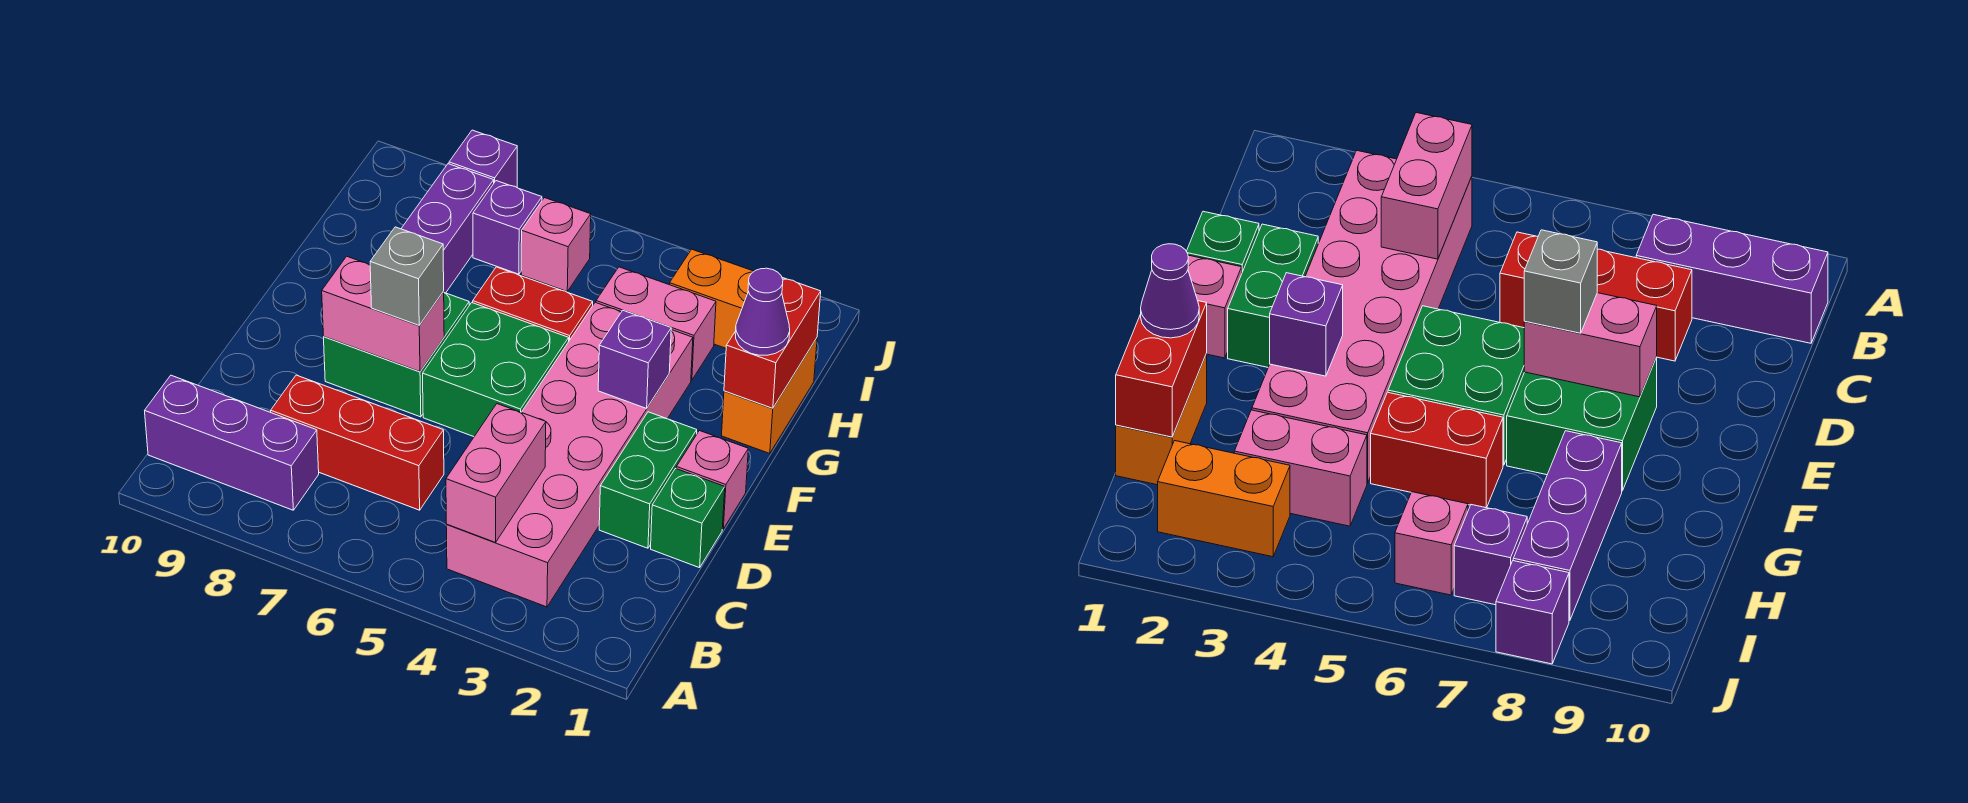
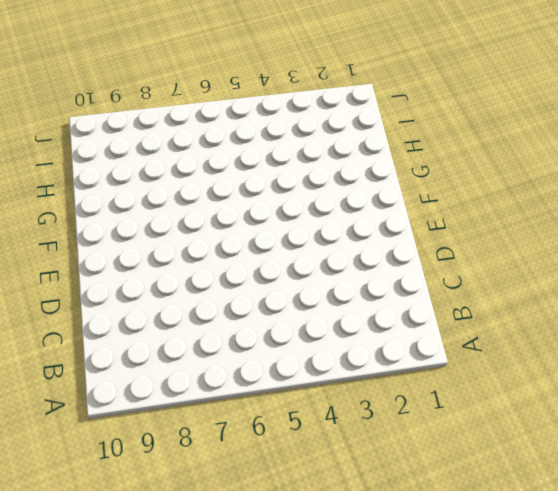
none -> pink 2x6 brick [446,302,693,607]
none -> purple 1x3 brick [145,375,319,510]
none -> red 1x3 brick [271,375,444,510]

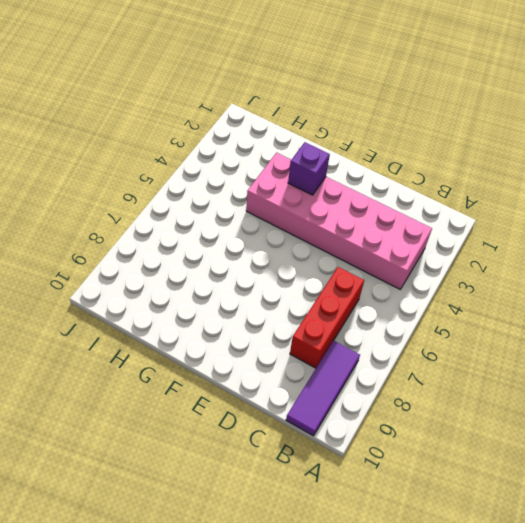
purple 1x3 tile [286,341,360,436] -> purple 1x3 brick [145,375,319,510]
none -> green 1x1 brick [651,469,725,568]
none -> green 1x2 brick [599,412,697,548]
none -> pink 1x1 brick [676,431,748,529]

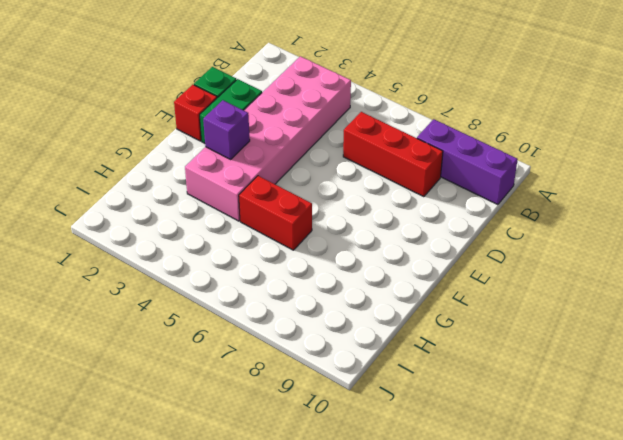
red 1x1 brick [174,85,217,141] -> pink 1x1 brick [676,431,748,529]
none -> green 2x2 brick [423,303,569,437]
none -> green 2x2 brick [324,293,469,417]
none -> orange 1x2 brick [722,338,817,454]

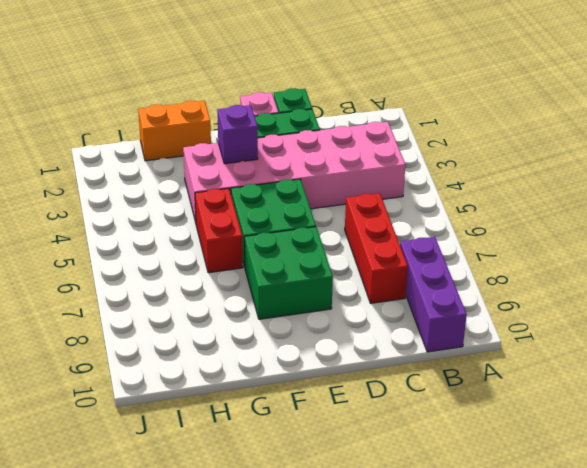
none -> purple 1x3 brick [401,164,494,293]
none -> pink 1x2 brick [596,267,716,380]
none -> orange 1x2 brick [669,249,754,348]

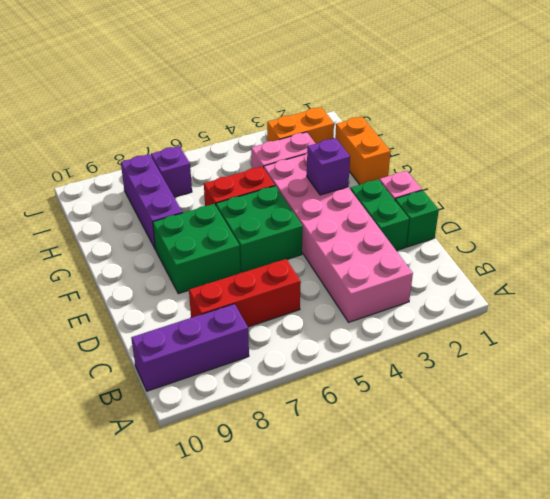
none -> pink 1x1 brick [521,198,591,291]
none -> purple 1x1 brick [449,130,517,187]
none -> pink 1x2 brick [446,404,546,543]

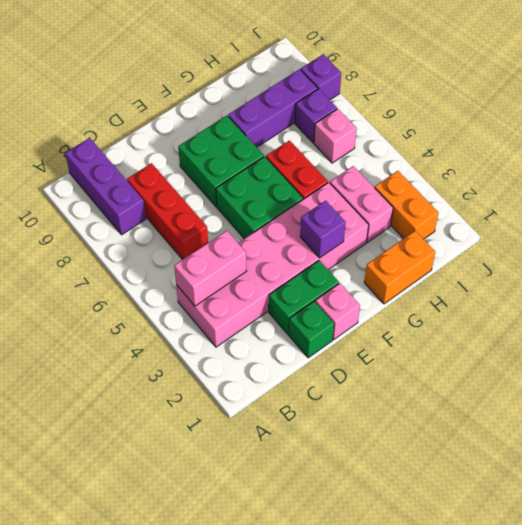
none -> pink 1x2 brick [322,256,444,372]
none -> red 1x2 brick [724,278,821,408]
none -> grey 1x1 brick [370,227,444,325]

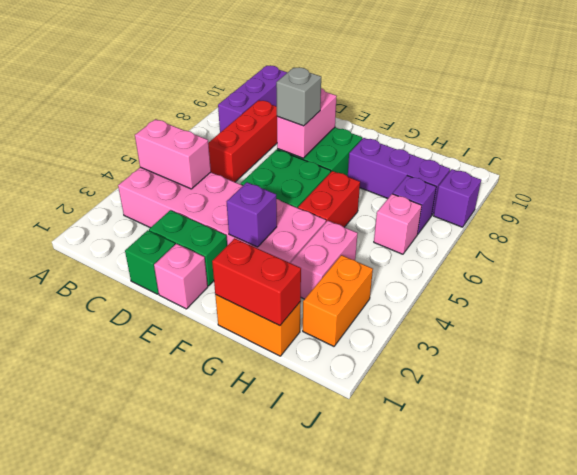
none -> purple 1x1 cone [735,268,790,355]

